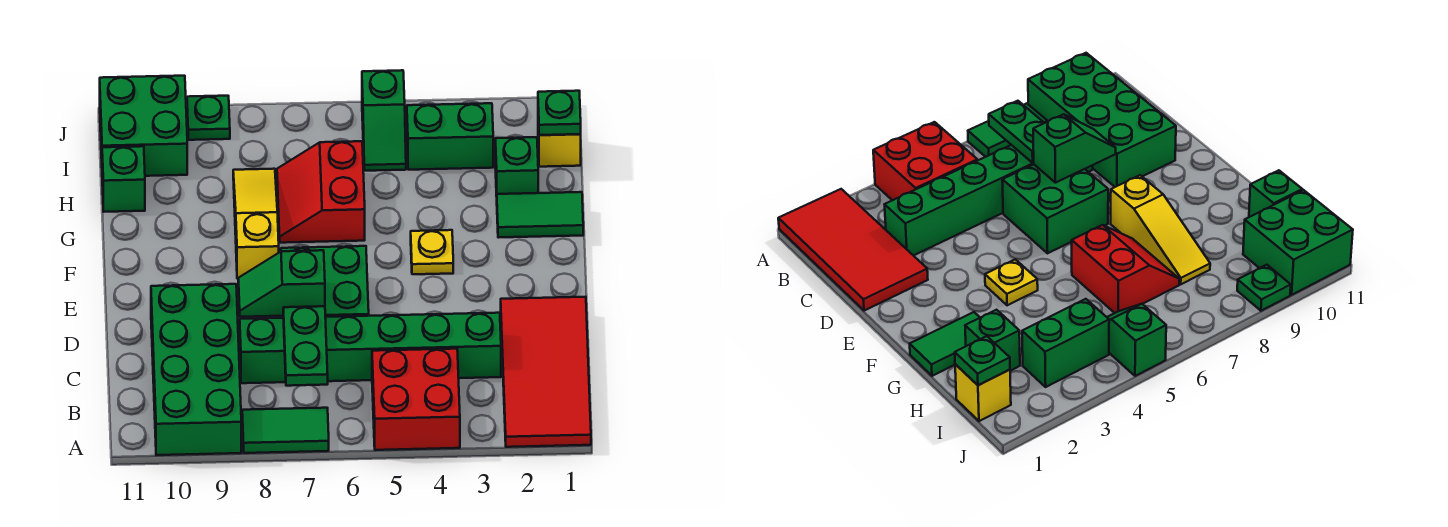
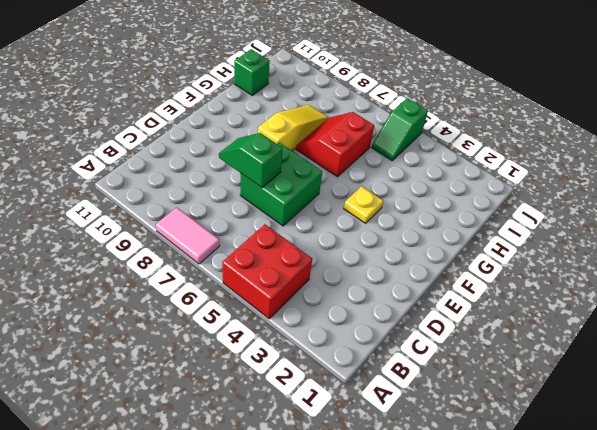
pink 1x2 tile [156,207,220,264] -> green 1x2 tile [242,408,329,453]
none -> red 2x4 tile [501,297,591,447]
none -> green 2x4 brick [151,284,241,455]
none -> green 1x6 brick [240,313,501,383]

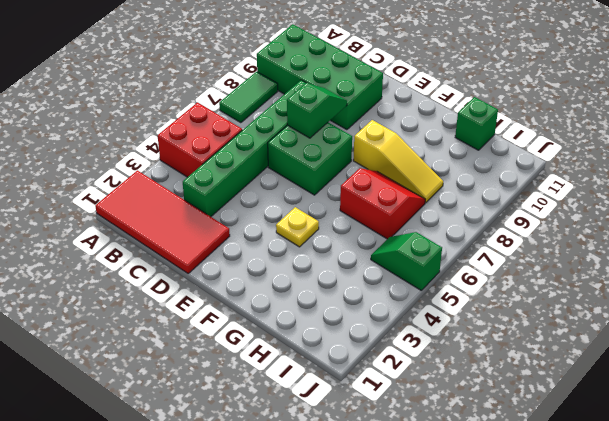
none -> green 1x2 tile [497,192,583,238]
none -> green 1x1 brick [495,137,538,196]
none -> yellow 1x1 brick [538,118,581,167]

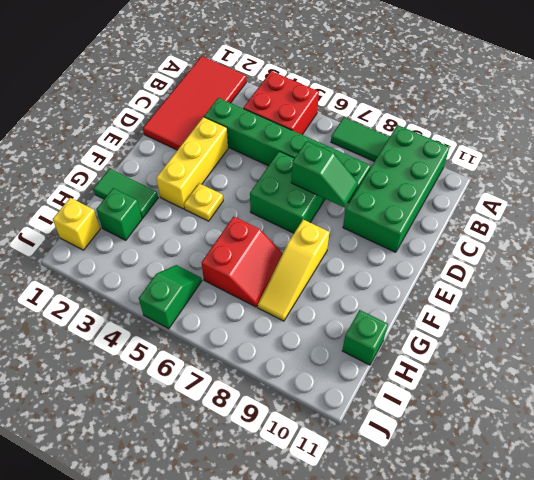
yellow 1x3 brick [156,117,228,209] -> none
none -> green 1x2 brick [407,103,493,170]
none -> green 2x2 brick [100,76,187,176]
none -> green 1x1 plate [187,96,230,140]

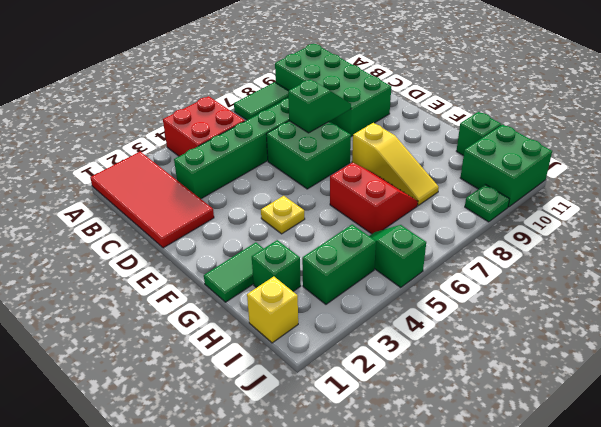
none -> green 1x2 plate [283,306,328,386]
none -> green 1x1 plate [538,91,581,135]

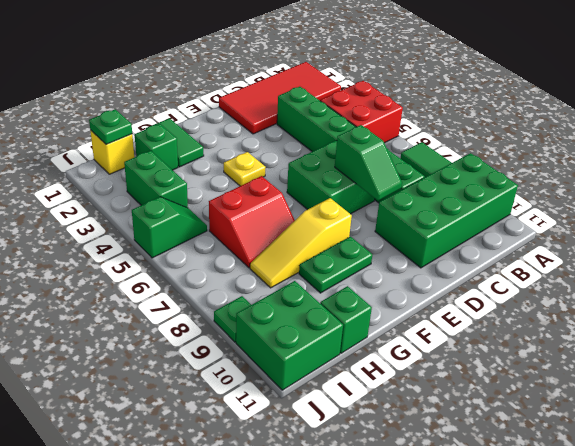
green 1x2 plate [299,237,372,293] -> green 1x2 plate moved to [283,306,328,386]

